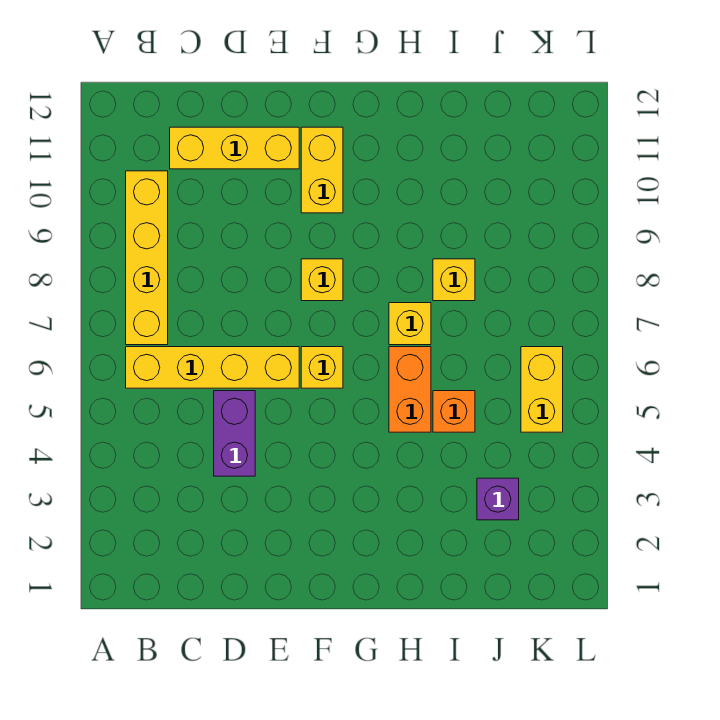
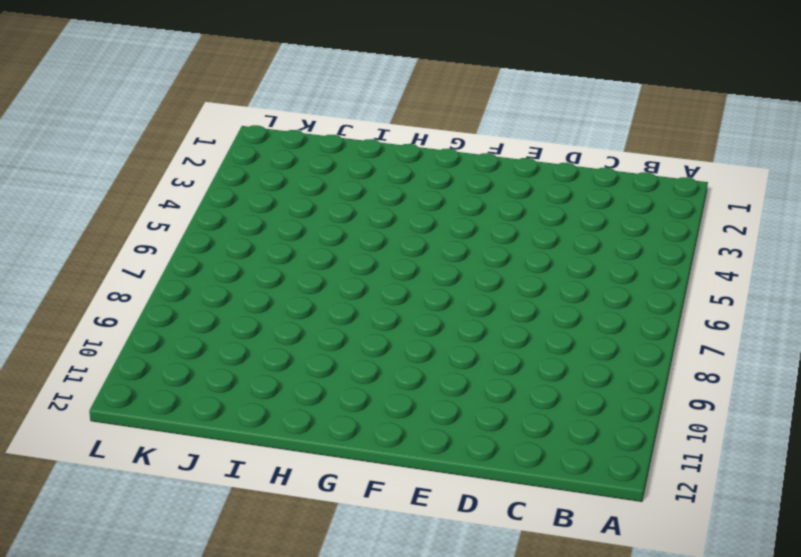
none -> yellow 1x4 brick [126,347,299,388]
none -> yellow 1x4 brick [126,171,168,345]
none -> yellow 1x3 brick [170,127,299,169]

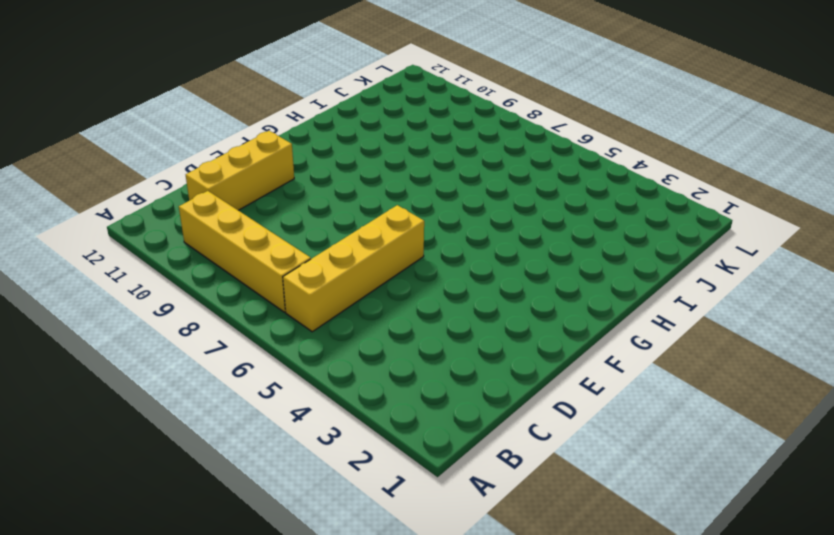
none -> purple 1x2 brick [214,391,255,476]
none -> yellow 1x1 brick [301,347,343,388]
none -> yellow 1x1 brick [301,259,343,301]

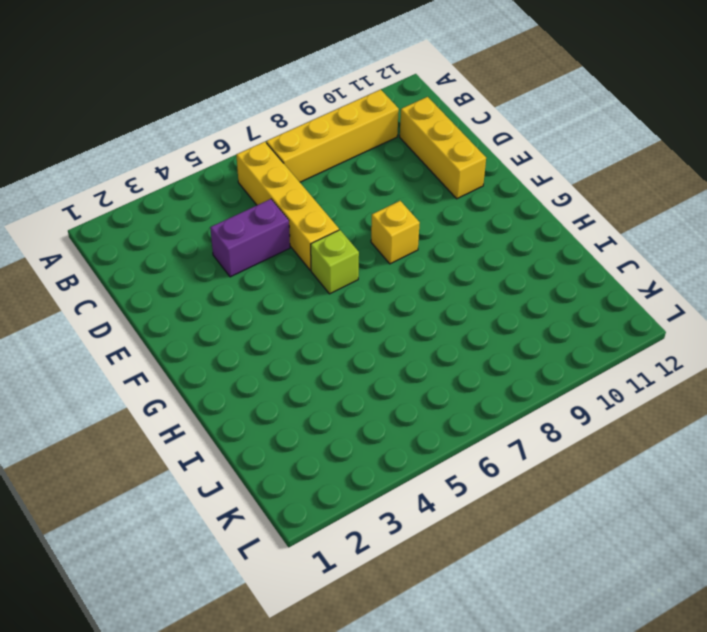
lime 1x1 brick [311,230,359,294] -> yellow 1x1 brick [301,347,343,388]
none -> yellow 1x2 brick [301,127,343,213]
none -> orange 1x2 brick [389,347,431,432]
none -> yellow 1x1 brick [389,303,431,345]

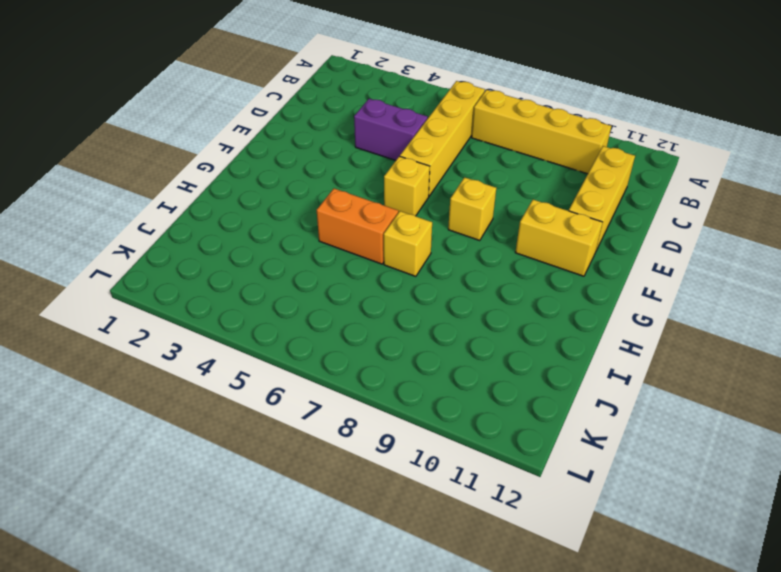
none -> orange 1x1 brick [433,391,475,432]
none -> yellow 1x1 brick [433,259,475,301]
none -> purple 1x1 brick [477,478,519,520]

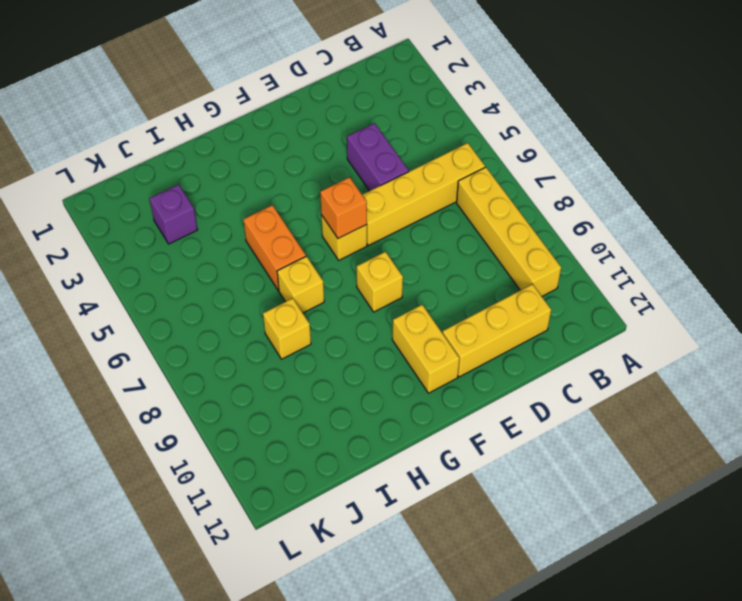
orange 1x1 brick [320,177,367,238] -> orange 1x1 brick moved to [433,391,475,432]
none -> yellow 1x2 brick [521,347,563,432]

